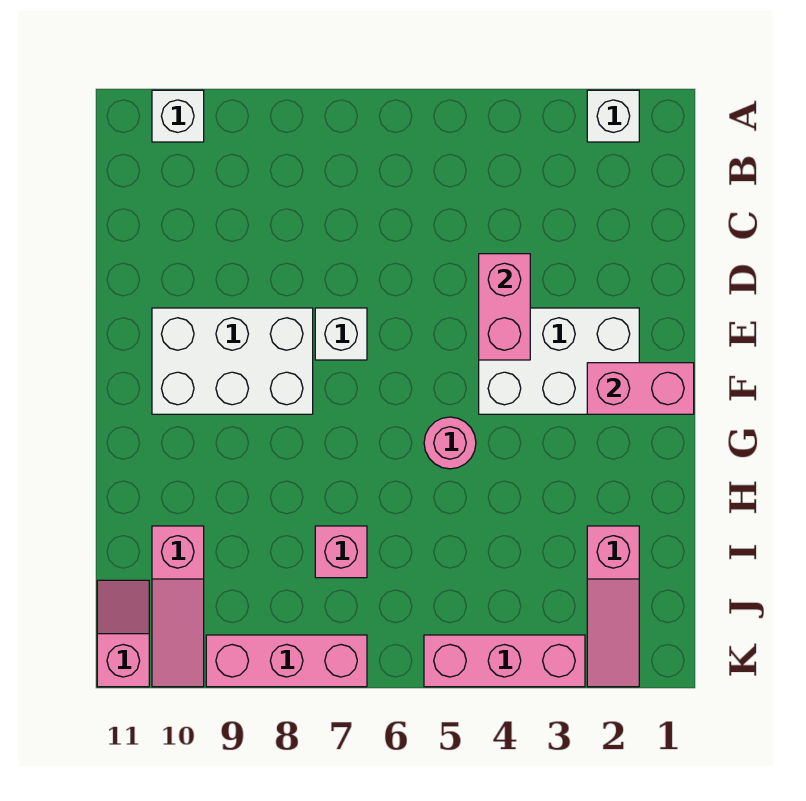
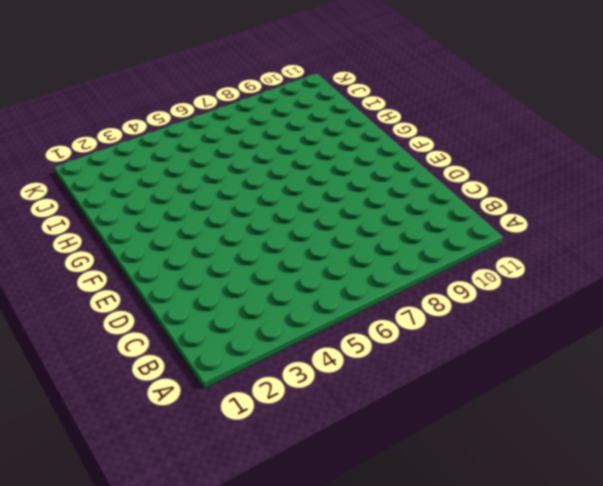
none -> white 1x1 brick [587,90,639,142]
none -> white 1x1 brick [152,90,204,142]
none -> white 2x3 brick [479,308,639,414]

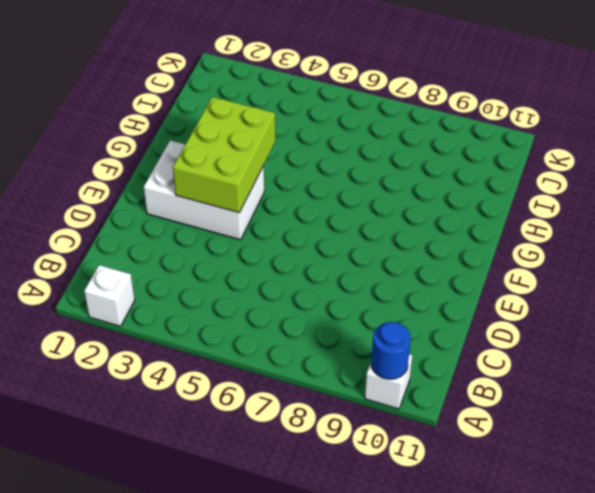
blue 1x1 round brick [371,322,411,379] -> none
lime 2x3 brick [173,97,275,213] -> pink 1x2 brick [479,254,530,360]
none -> white 1x1 brick [315,308,367,360]
none -> white 2x3 brick [152,308,313,414]
none -> pink 1x1 round brick [424,417,476,469]

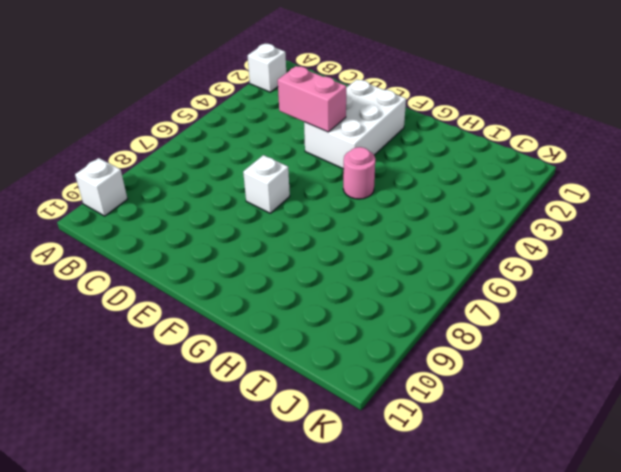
none -> white 2x3 brick [152,308,313,414]
none -> pink 1x3 slope [587,526,639,687]
none -> pink 1x1 brick [315,526,367,578]

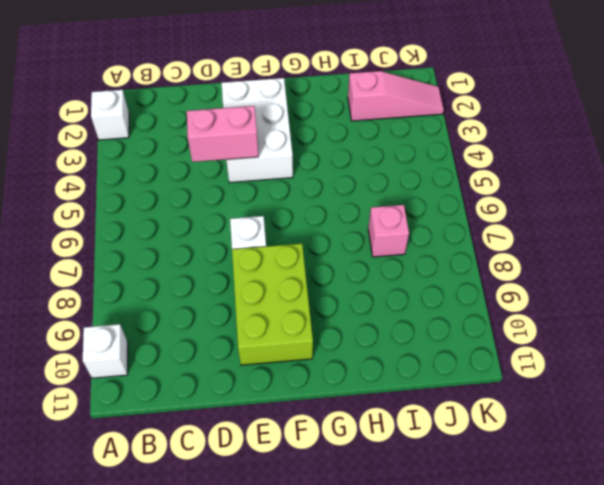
lime 2x3 brick [232,244,313,365] -> white 2x3 brick [152,308,313,414]
none -> pink 1x1 round brick [424,417,476,469]
none -> pink 1x3 slope [152,526,204,687]
none -> pink 1x2 slope [97,580,149,687]

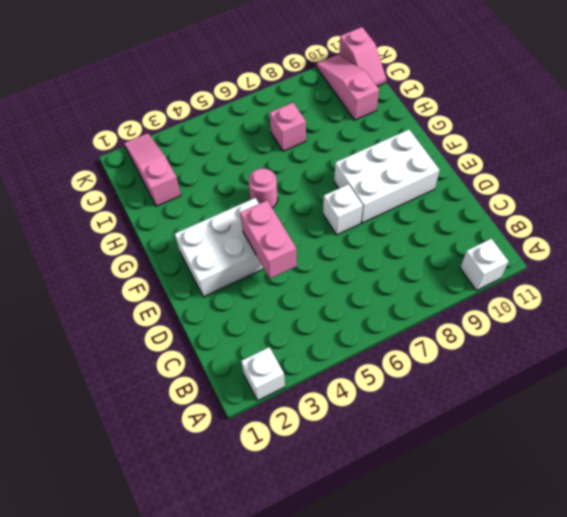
none -> pink 1x3 brick [424,635,585,687]
none -> pink 1x3 brick [206,635,367,687]
none -> pink 1x2 brick [587,363,694,414]

